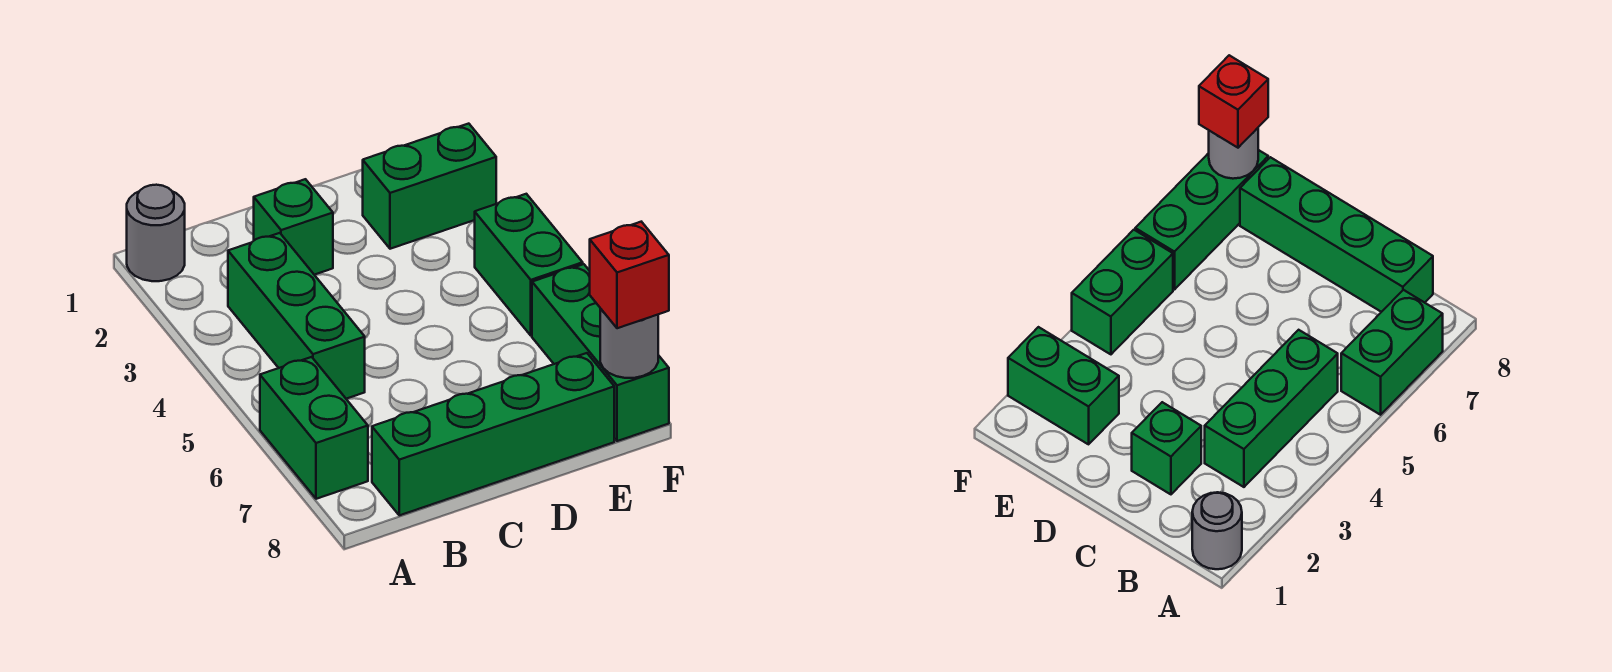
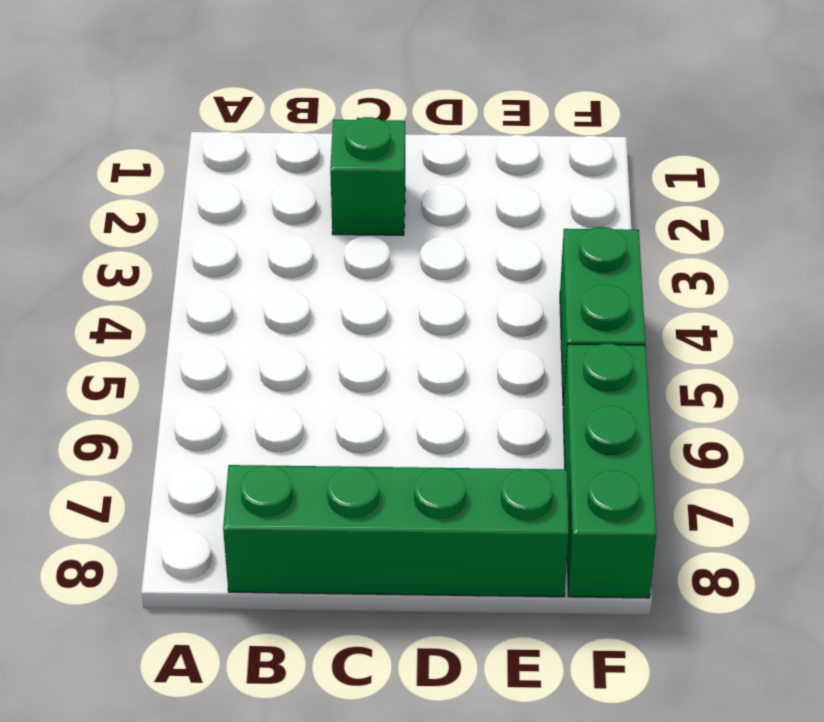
none -> grey 1x1 round brick [127,185,185,281]
none -> green 1x2 brick [260,357,368,499]

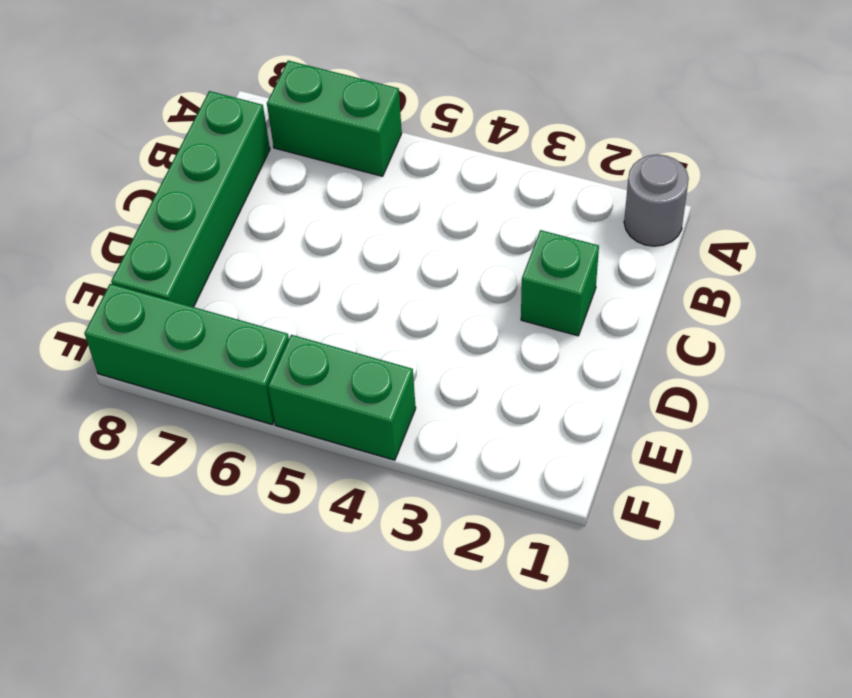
none -> green 1x3 brick [228,233,365,399]
none -> green 1x2 brick [363,124,496,249]

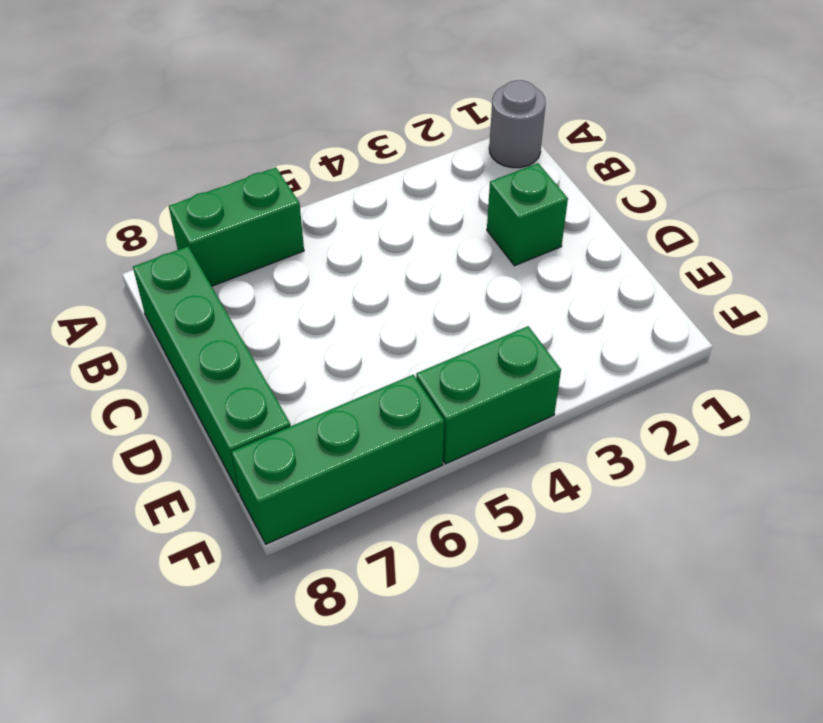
none -> green 1x3 brick [228,233,365,399]
none -> green 1x2 brick [363,124,496,249]

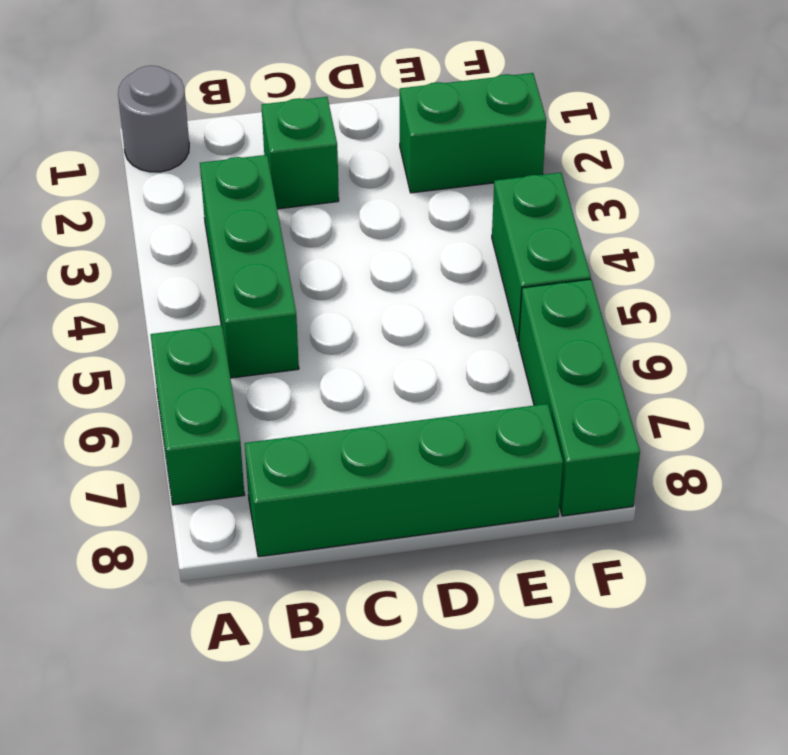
none -> grey 1x1 round brick [600,308,658,378]
none -> red 1x1 brick [590,222,669,328]

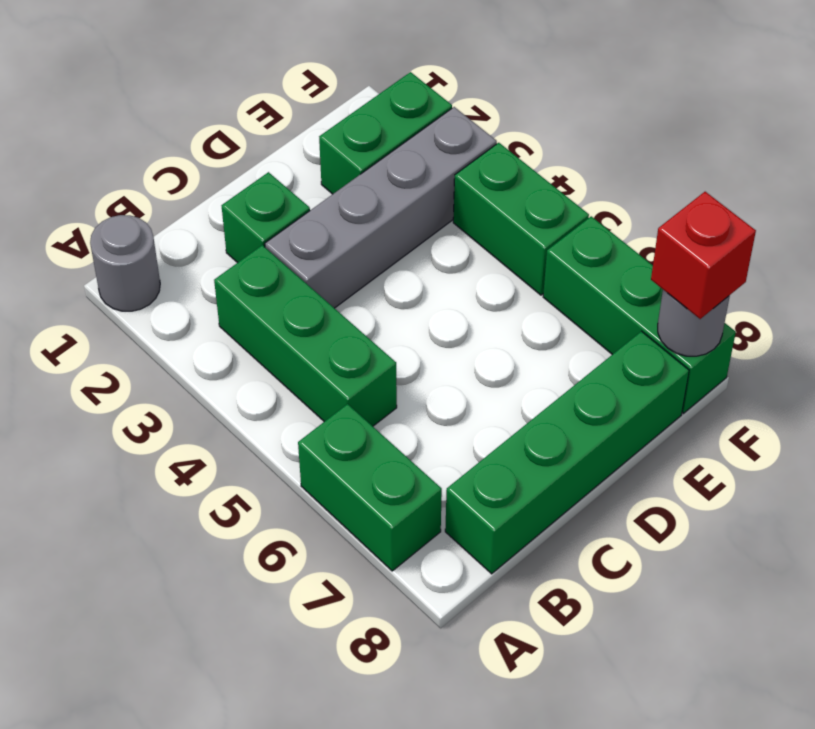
grey 1x4 brick [265,107,497,308] -> none

